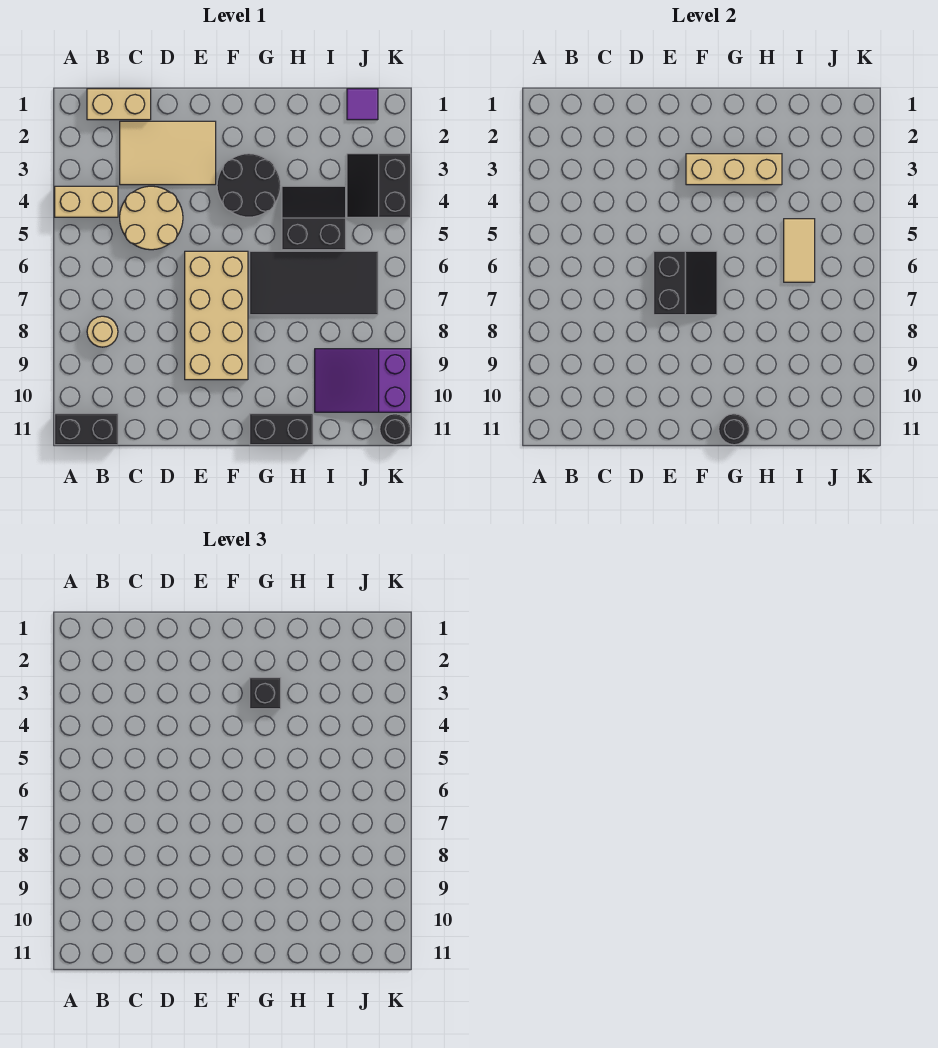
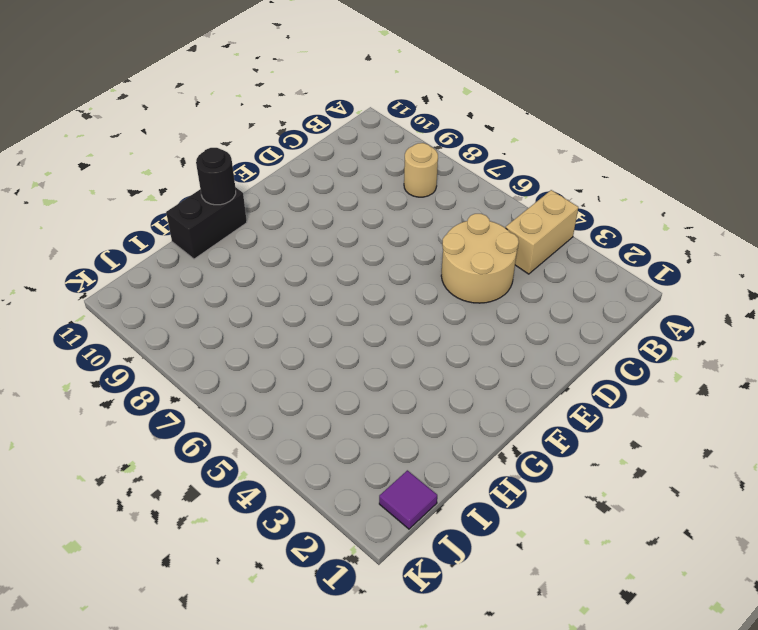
none -> black 1x2 brick [55,414,118,445]
none -> tan 1x2 brick [87,89,151,120]
none -> tan 2x3 tile [120,121,216,185]

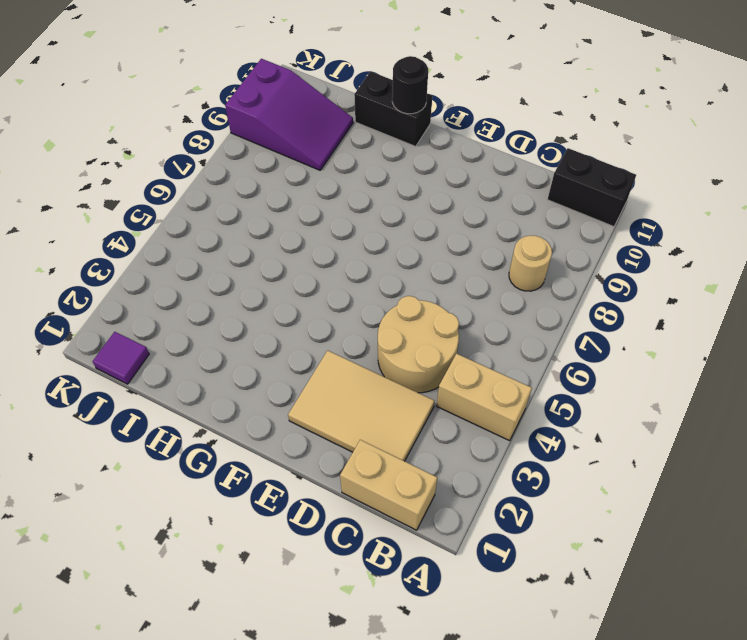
none -> tan 2x4 brick [185,251,248,380]
none -> black 2x2 round brick [217,154,281,217]
none -> black 2x4 tile [250,251,378,315]

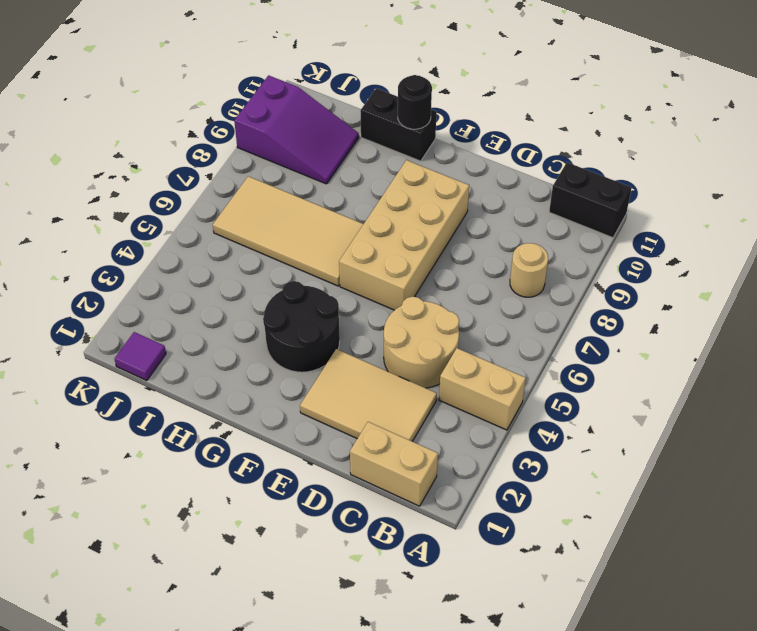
tan 2x4 tile [213,176,363,286] -> black 2x4 tile [250,251,378,315]
none -> black 2x2 slope [282,186,346,250]
none -> black 2x2 slope [347,154,411,217]
none -> black 1x1 round brick [380,414,411,445]

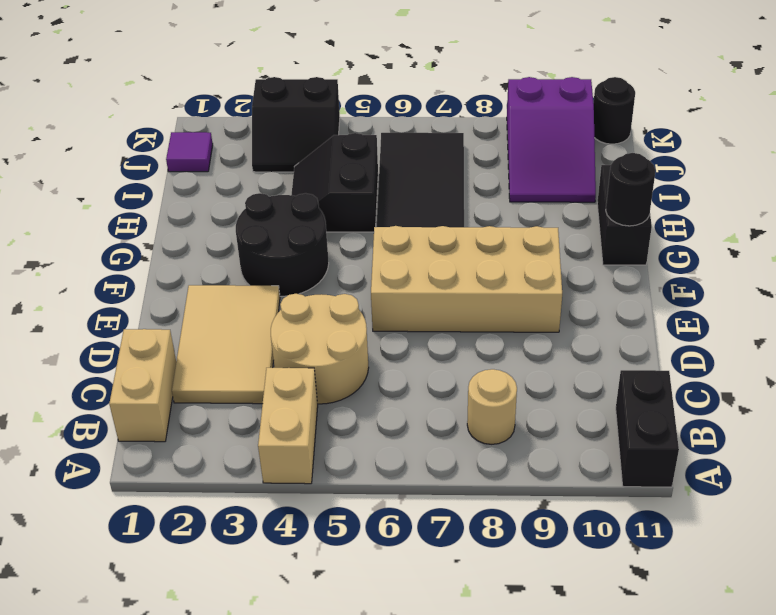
none -> black 2x2 slope [654,251,717,315]
none -> tan 1x3 brick [686,154,782,185]
none -> tan 1x2 tile [784,219,815,282]

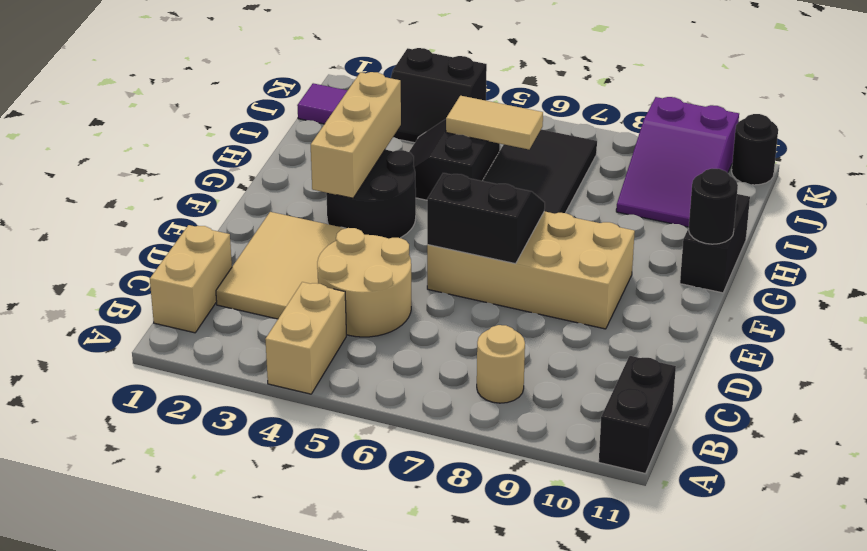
none -> black 1x1 brick [250,678,281,709]

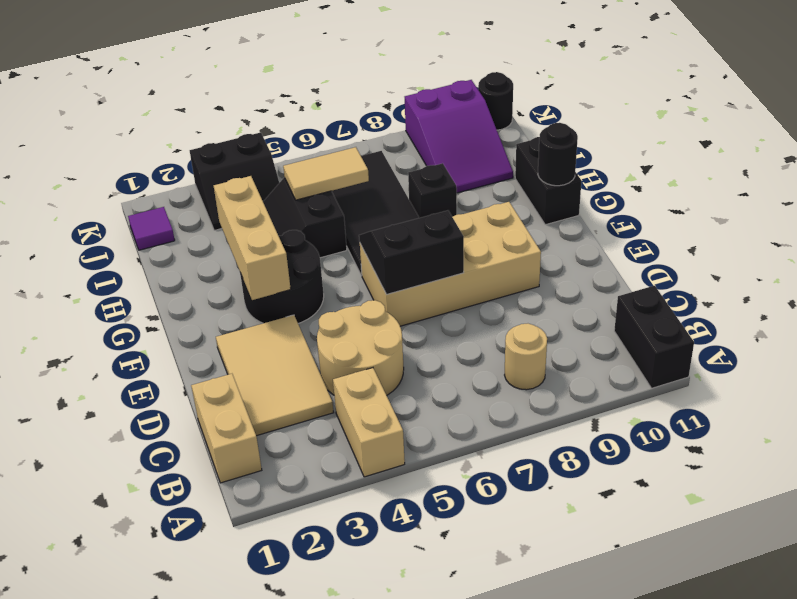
black 1x1 brick [408,163,457,218] -> black 1x1 brick moved to [250,678,281,709]

